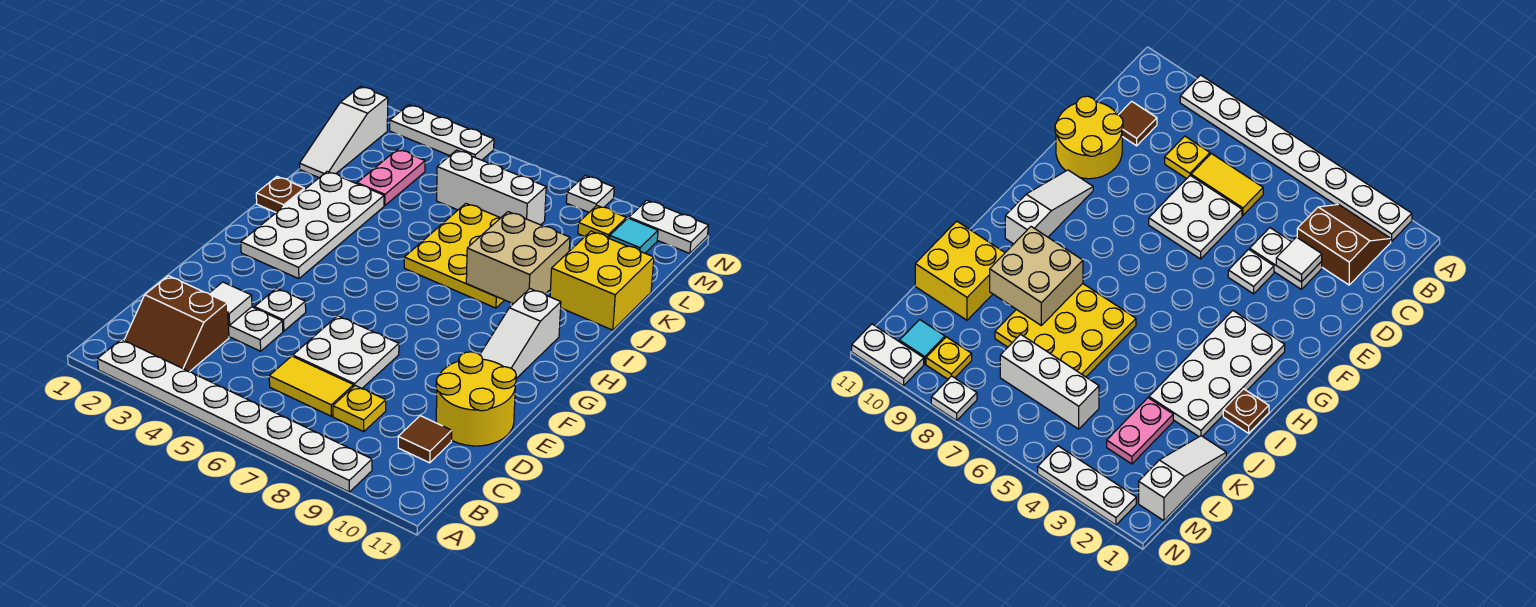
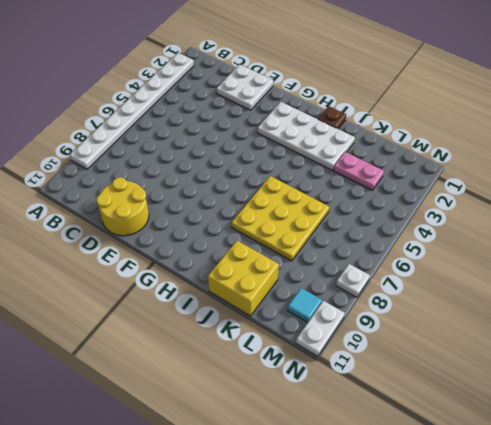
white 2x2 plate [216,64,273,110] -> white 2x2 plate moved to [293,316,399,389]
none -> brown 2x2 slope [124,276,229,372]
none -> yellow 1x2 tile [269,356,354,416]
none -> yellow 1x1 plate [333,386,386,432]

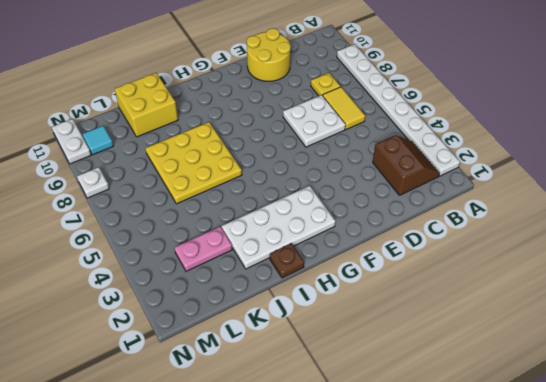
none -> brown 1x1 tile [398,416,452,463]
none -> white 1x2 plate [229,307,283,351]
none -> white 1x1 plate [255,288,306,331]

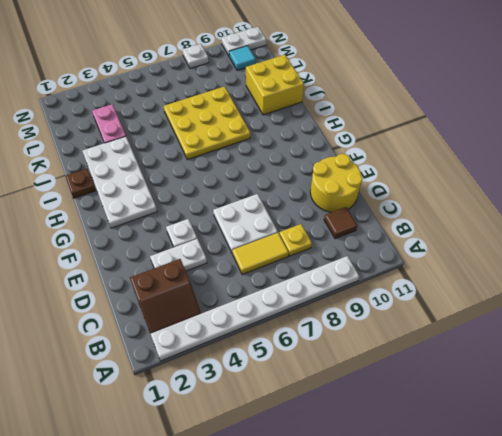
none -> white 1x3 slope [480,289,561,379]
none -> white 1x3 slope [300,87,388,177]
none -> white 1x3 brick [437,150,546,225]

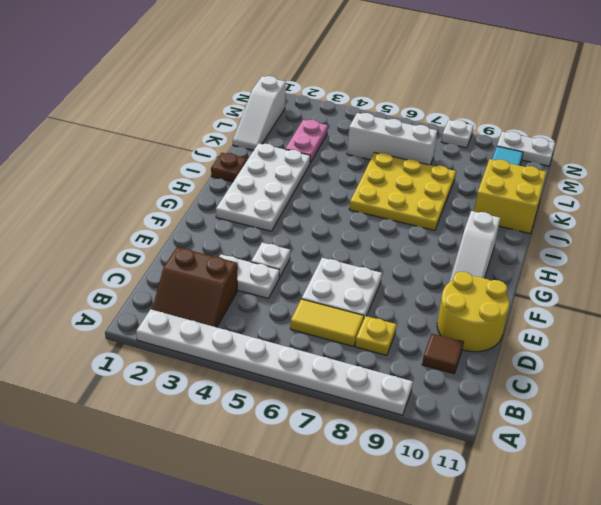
none -> yellow 1x1 plate [578,206,626,239]
none -> white 1x3 plate [390,105,494,160]
none -> white 1x1 tile [209,282,252,325]

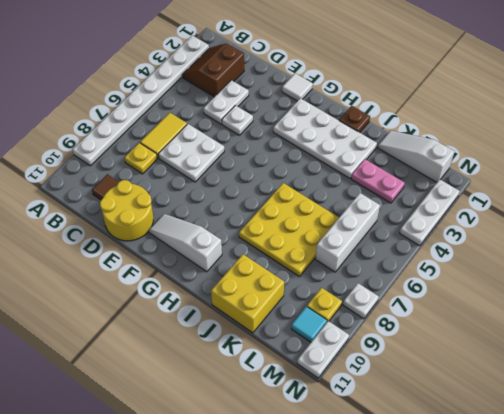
white 1x1 tile [282,73,313,101] -> white 1x1 tile moved to [209,282,252,325]
none -> tan 2x2 brick [466,212,570,304]

